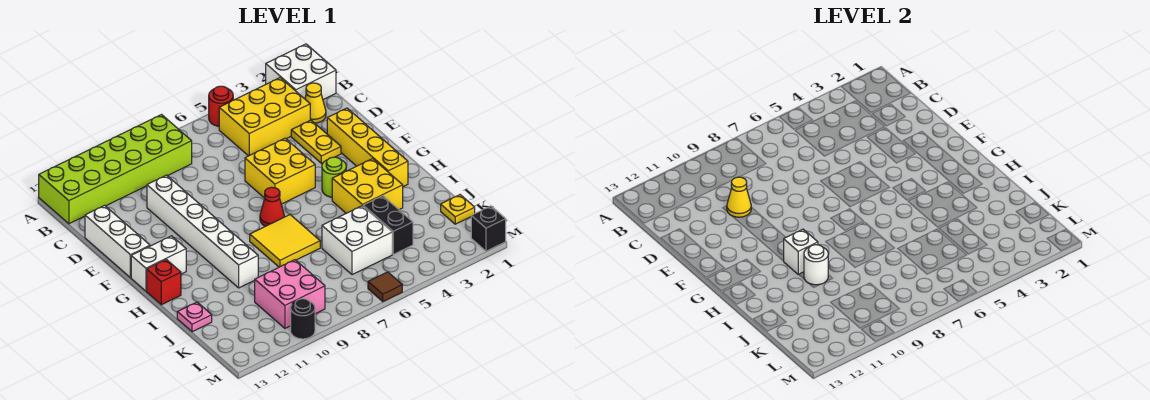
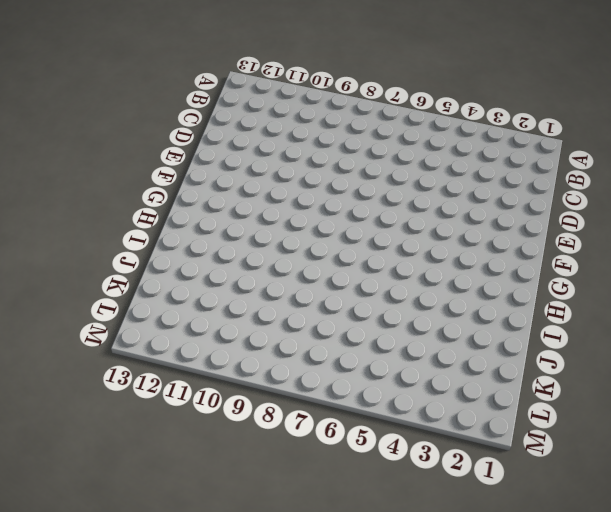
none -> white 2x2 brick [266,44,336,99]
none -> red 1x1 round brick [209,86,233,126]
none -> lime 2x6 brick [39,115,192,224]

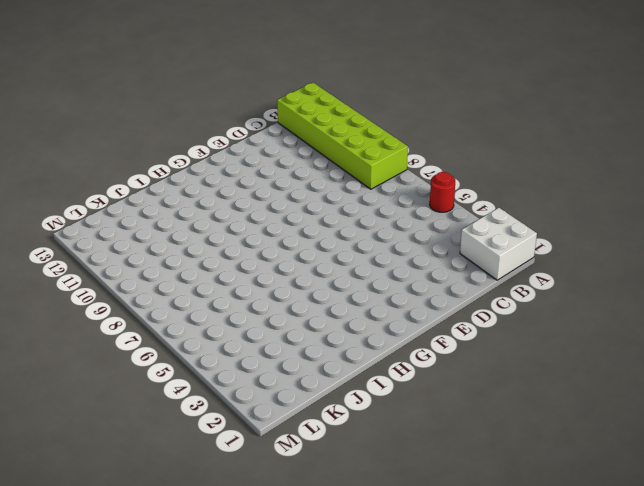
none -> yellow 2x3 brick [219,78,310,156]
none -> yellow 1x1 cone [305,83,326,123]
none -> yellow 1x2 plate [291,120,341,163]

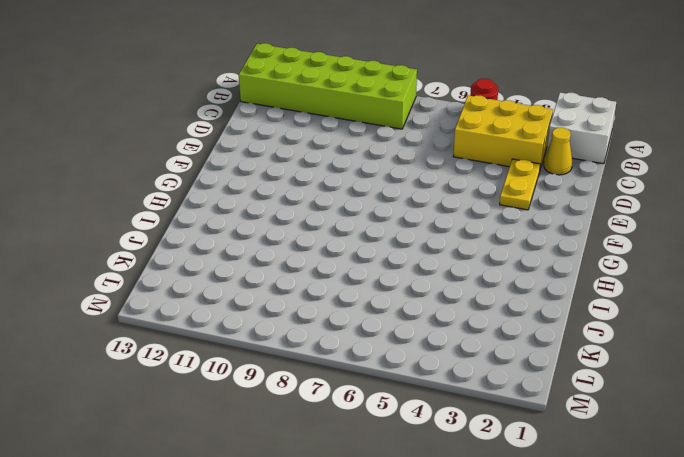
none -> white 1x6 brick [147,175,258,288]
none -> white 1x3 brick [85,205,150,278]
none -> yellow 1x4 brick [327,108,408,187]

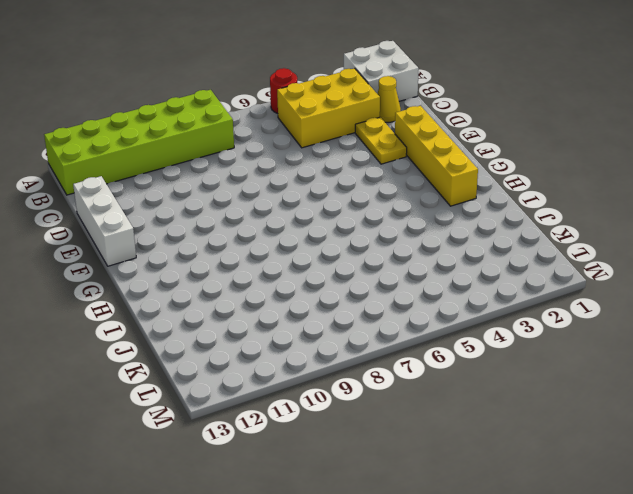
none -> white 1x6 brick [147,175,258,288]
none -> yellow 2x2 brick [245,138,315,204]
none -> lime 1x1 round brick [322,157,346,197]

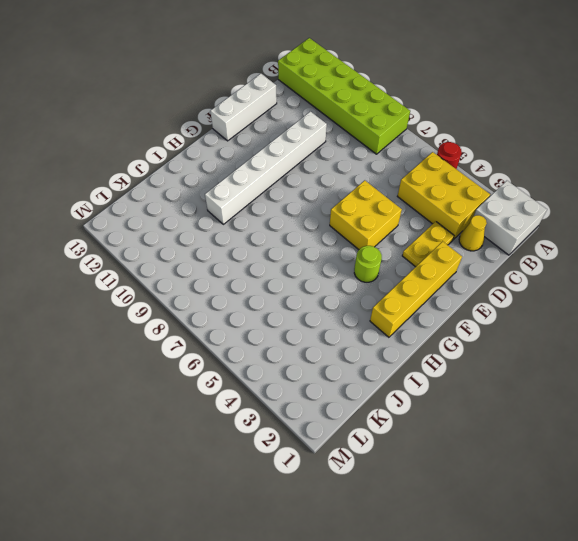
none -> red 1x1 cone [260,187,284,226]
none -> white 1x2 brick [131,236,186,291]
none -> yellow 2x2 brick [332,159,403,213]

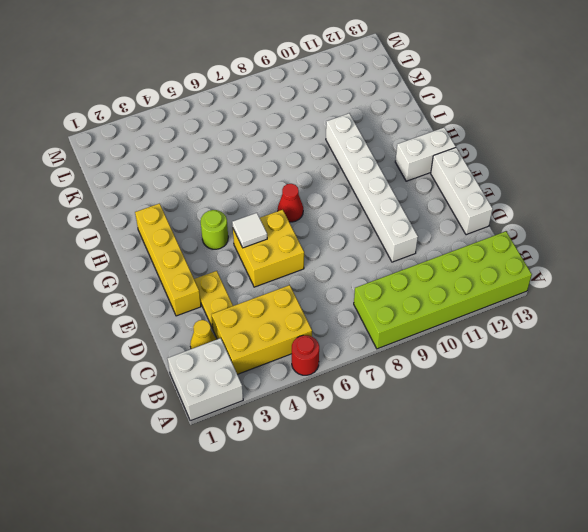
white 1x1 tile [232,213,267,248] -> none
none -> yellow 2x2 brick [332,159,403,213]
none -> yellow 2x2 tile [250,215,320,267]
none -> red 1x1 brick [147,260,181,305]

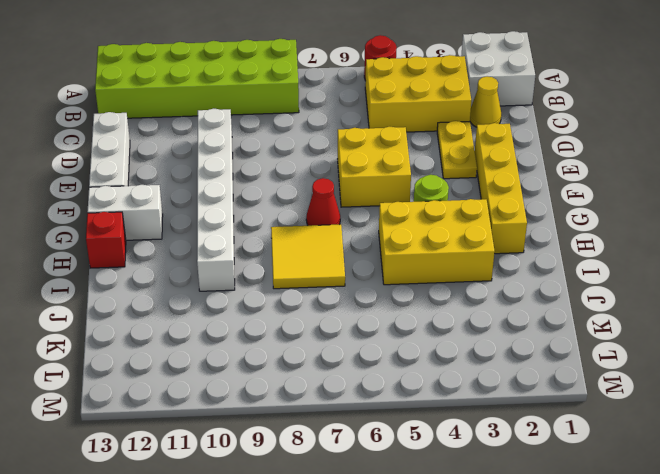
yellow 2x3 brick [379,199,495,285] -> yellow 2x2 brick [332,159,403,213]
none -> black 1x2 brick [363,196,413,254]
none -> white 2x2 brick [322,206,392,275]
none -> pink 1x1 plate [177,302,212,332]

